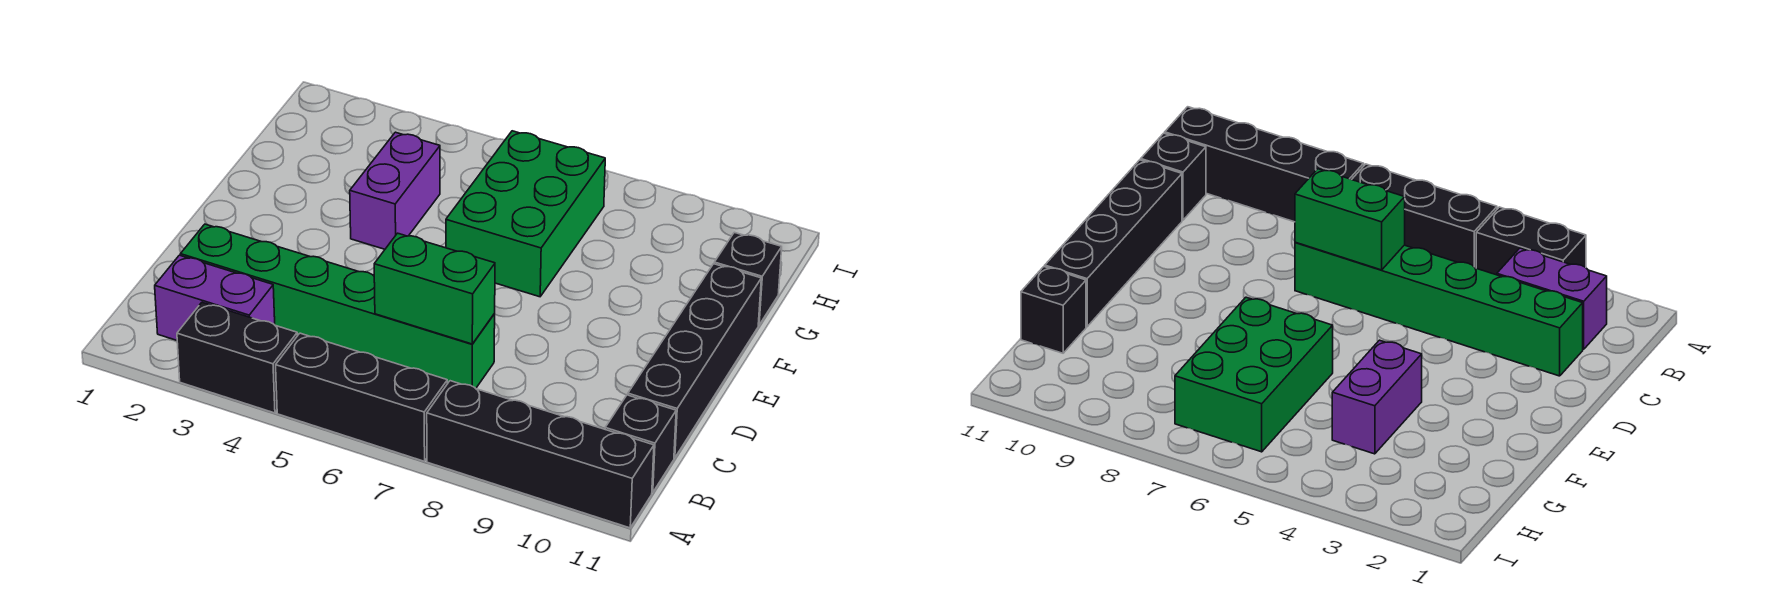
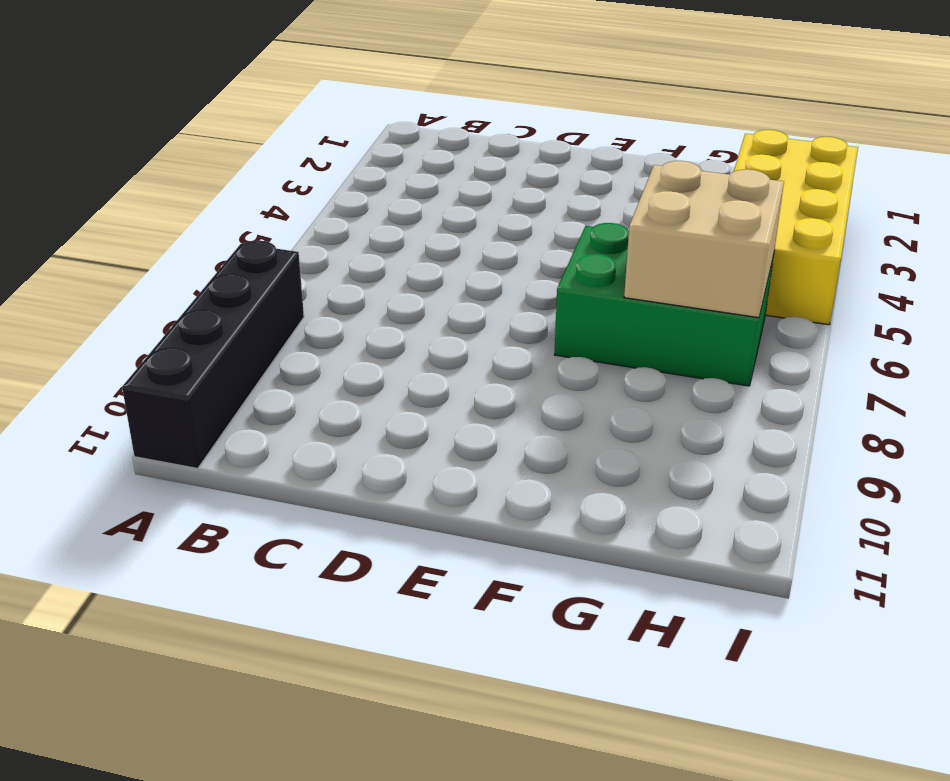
tan 2x2 brick [624,161,784,318] -> none
yellow 2x4 brick [734,130,858,325] -> none
none -> black 1x2 brick [177,302,297,413]
none -> black 1x3 brick [276,333,447,461]

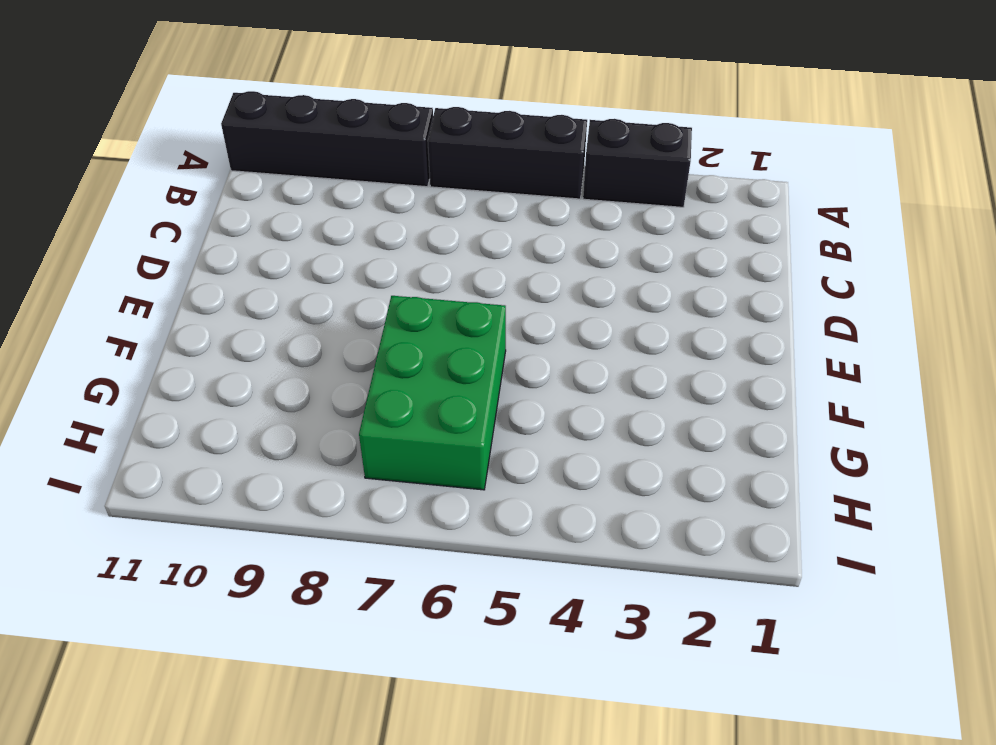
none -> purple 1x2 brick [155,255,275,340]
none -> black 1x1 brick [605,395,676,493]

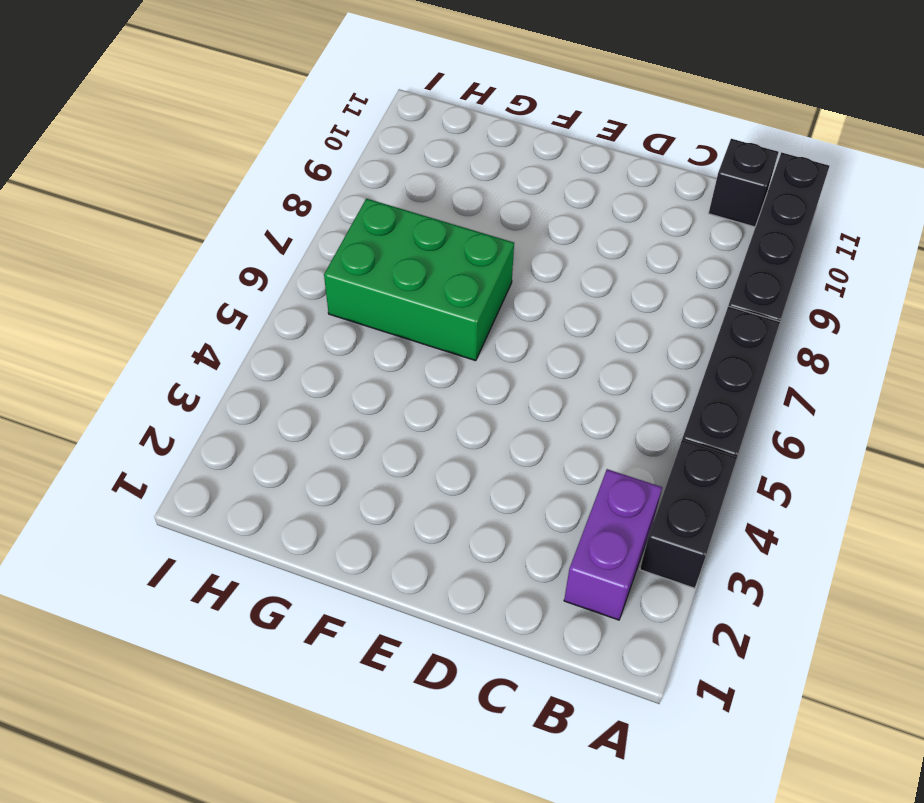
none -> green 1x6 brick [180,224,495,388]
none -> black 1x4 brick [628,264,761,458]

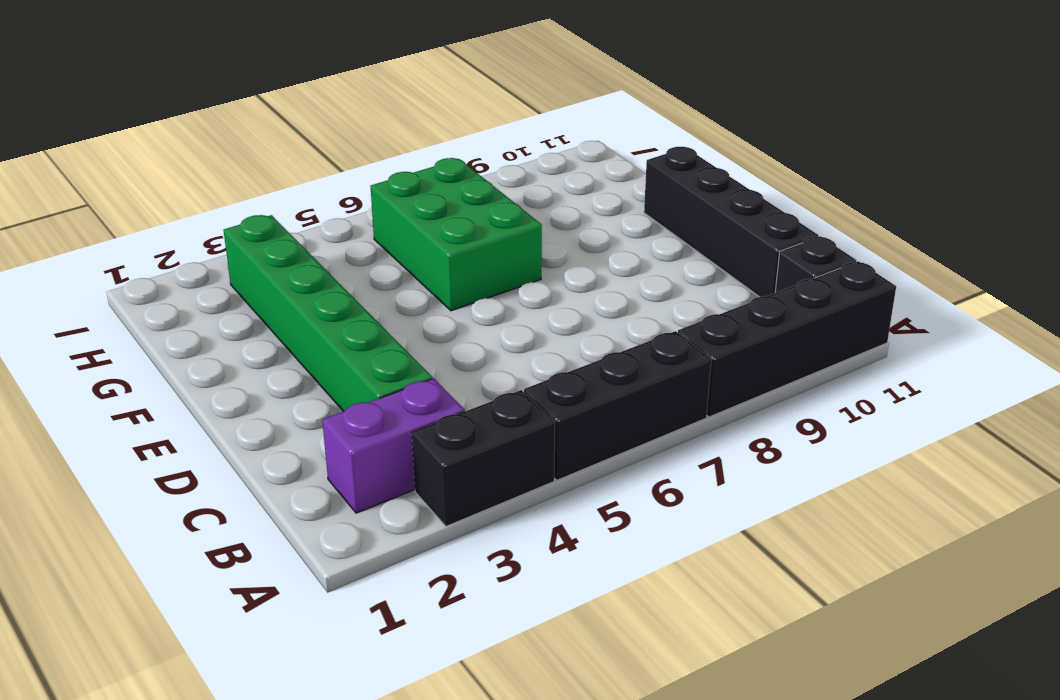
green 1x6 brick [224,215,432,412] -> green 1x6 brick turned to [180,224,495,388]
none -> purple 1x2 brick [350,132,440,249]
none -> black 1x1 brick [714,232,782,325]

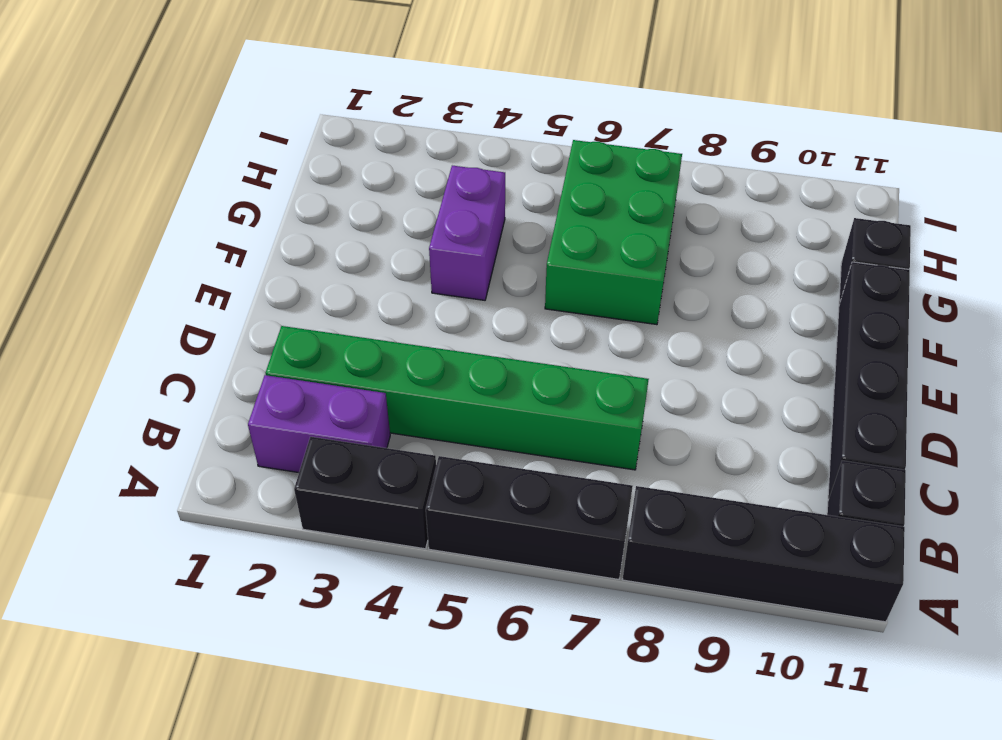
none -> green 1x2 brick [374,233,495,344]

